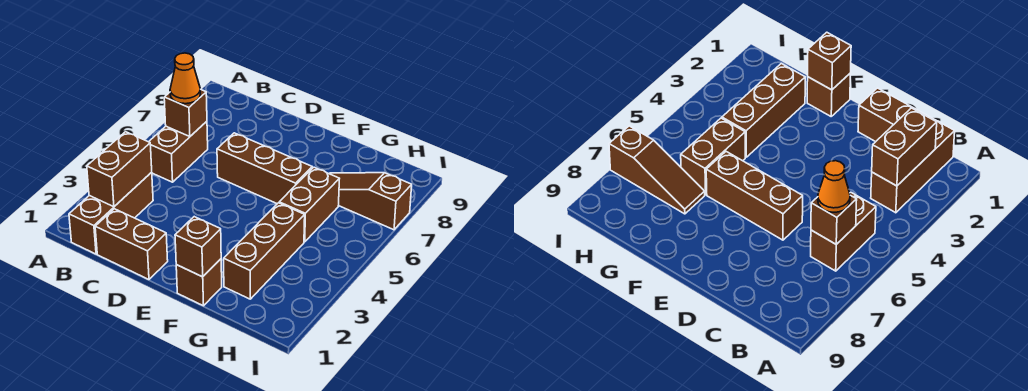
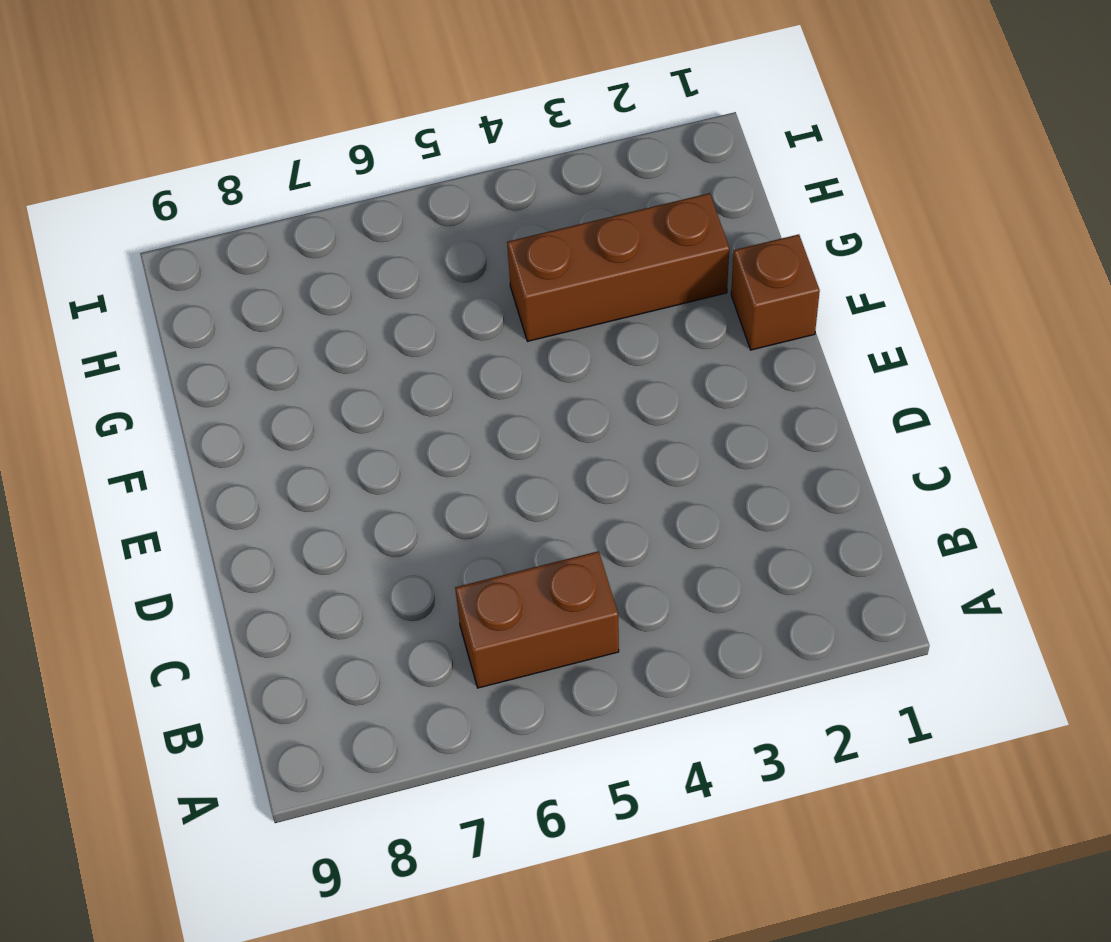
none -> brown 1x3 brick [69,172,153,254]
none -> brown 1x2 brick [95,209,168,279]
none -> brown 1x3 brick [217,133,312,204]

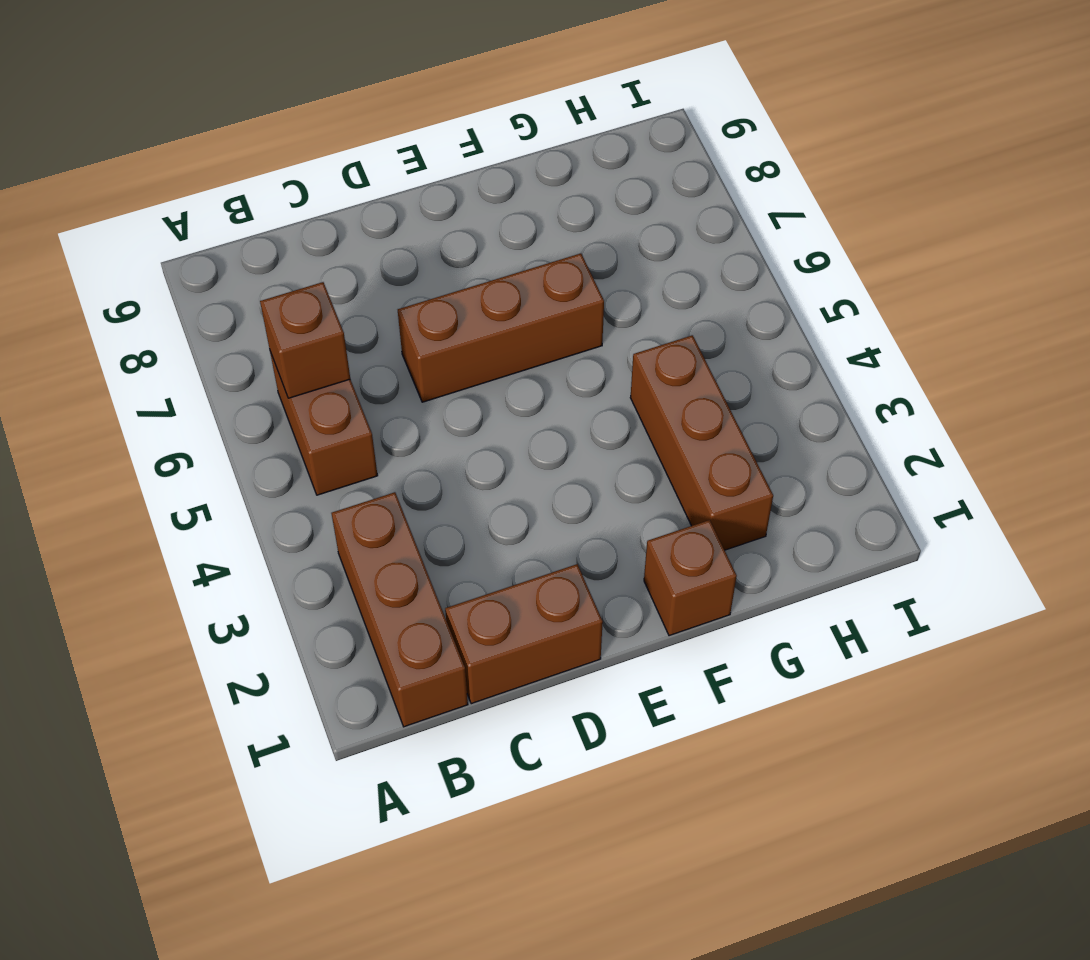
none -> brown 1x2 brick [279,167,339,242]
none -> brown 1x3 slope [329,173,412,230]
none -> brown 1x2 brick [87,132,152,207]

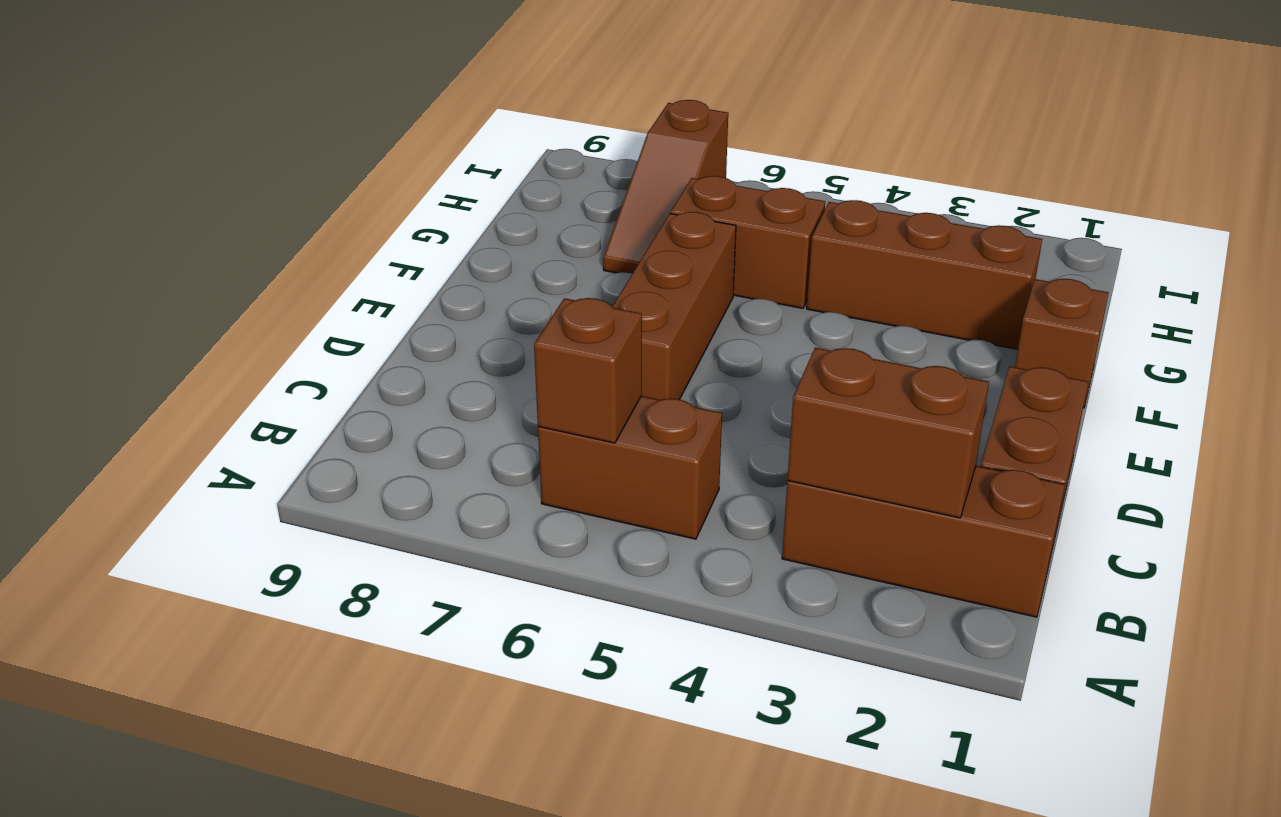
none -> brown 1x1 brick [175,217,221,277]
none -> orange 1x1 cone [170,53,200,104]

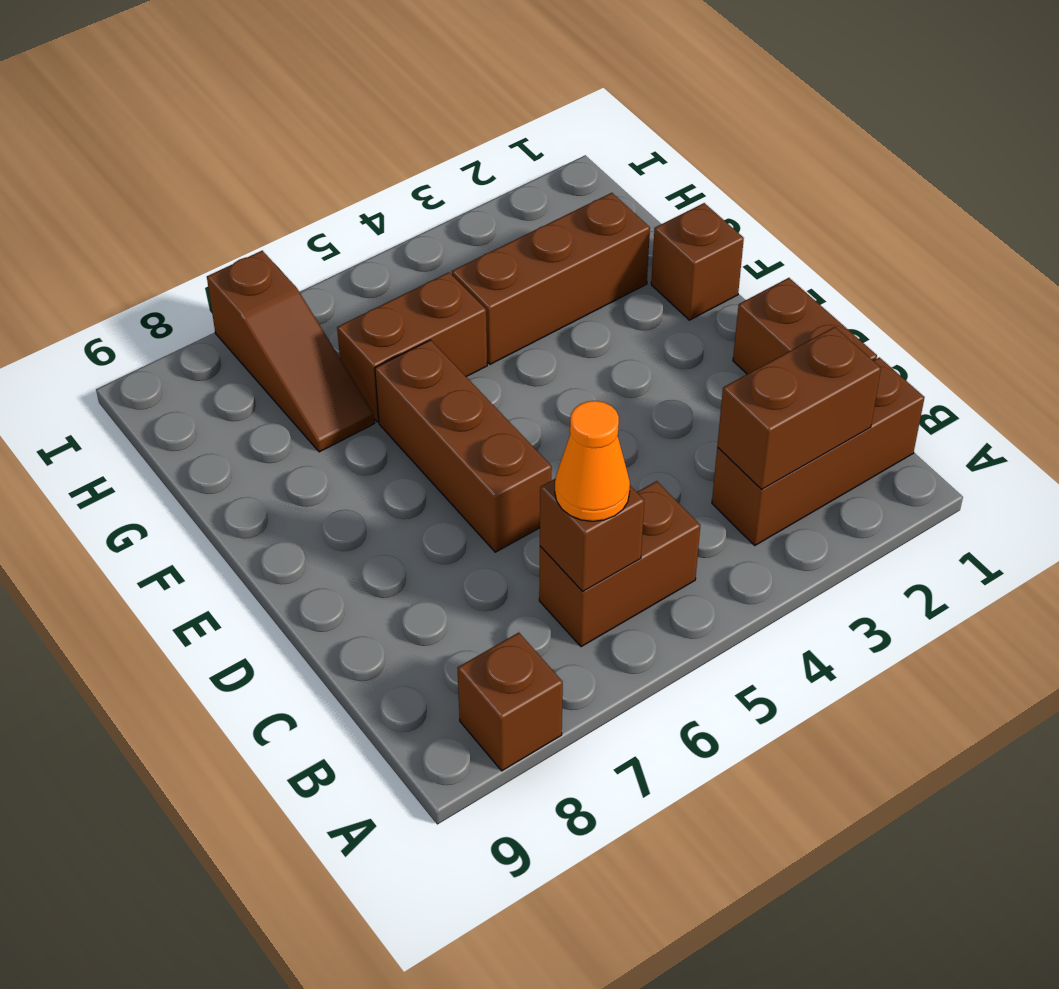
brown 1x1 brick [457,633,563,771] -> brown 1x1 brick moved to [175,217,221,277]

